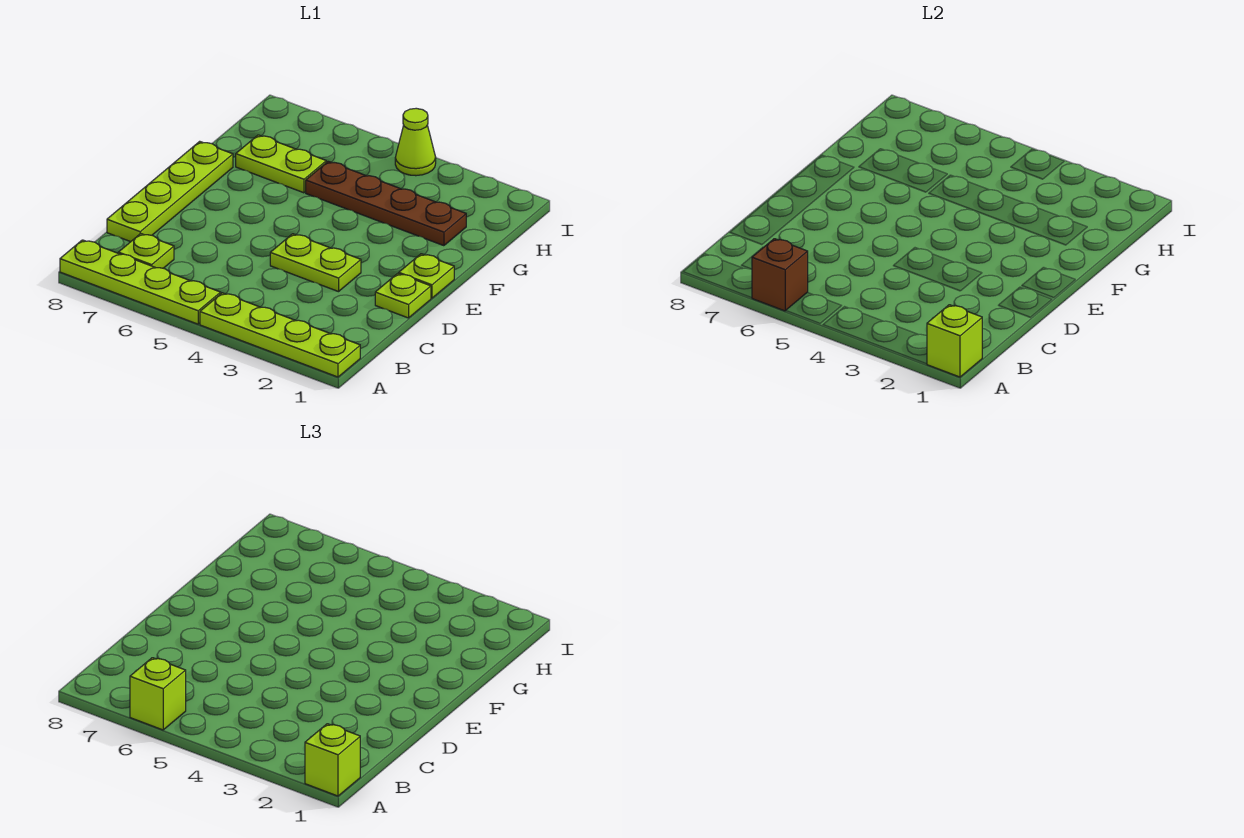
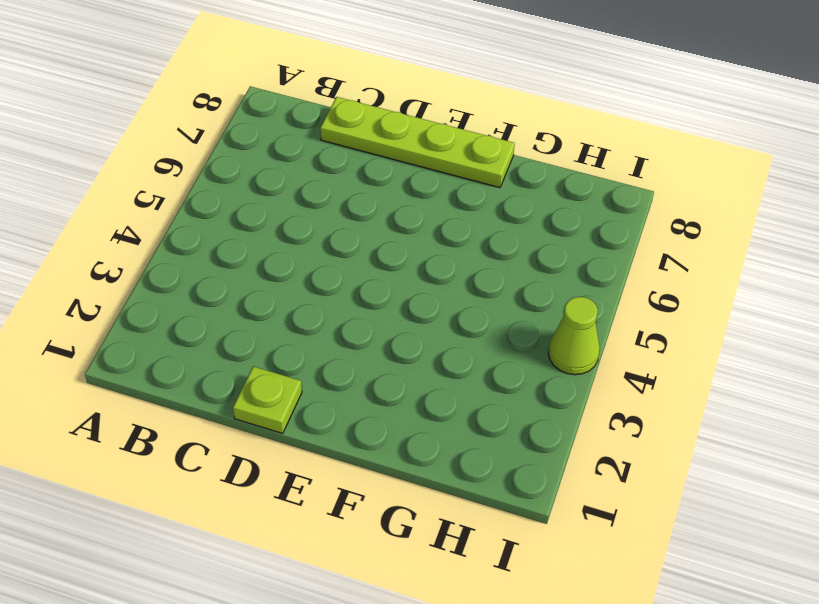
none -> lime 1x4 plate [200,293,360,377]
none -> lime 1x4 plate [60,240,221,324]
none -> lime 1x1 plate [118,234,174,268]

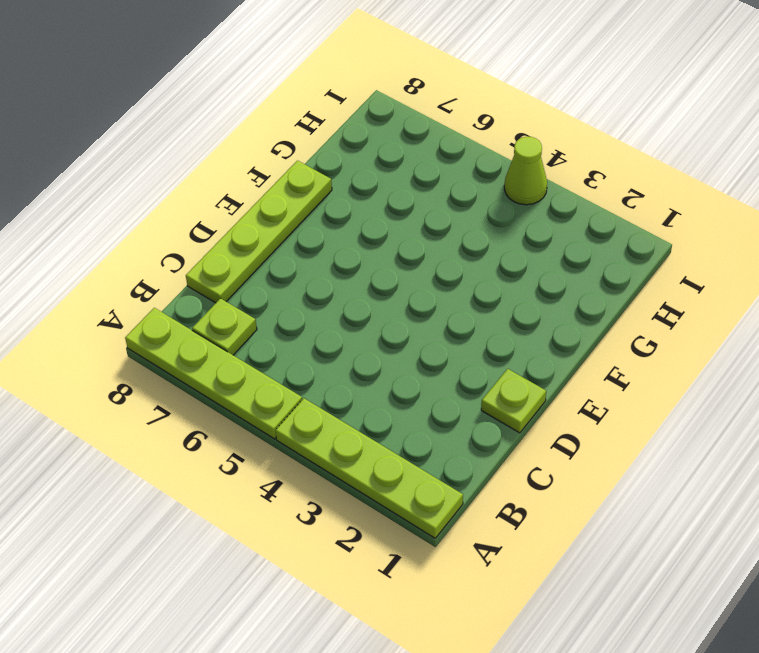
none -> lime 1x2 plate [270,234,361,292]
none -> lime 1x1 plate [399,254,454,298]
none -> brown 1x4 plate [306,161,466,246]

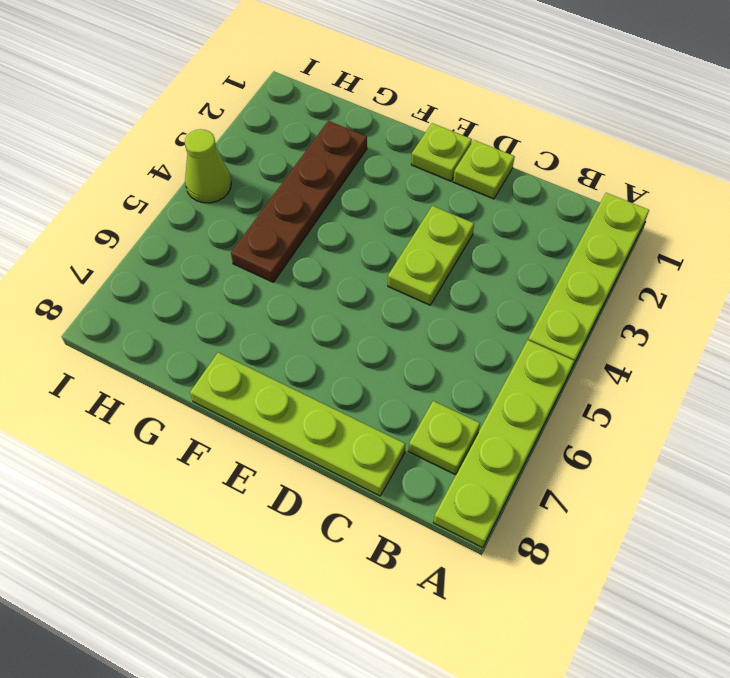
none -> lime 1x2 plate [236,135,326,193]
none -> lime 1x1 brick [927,305,982,377]
none -> brown 1x1 brick [752,239,808,311]

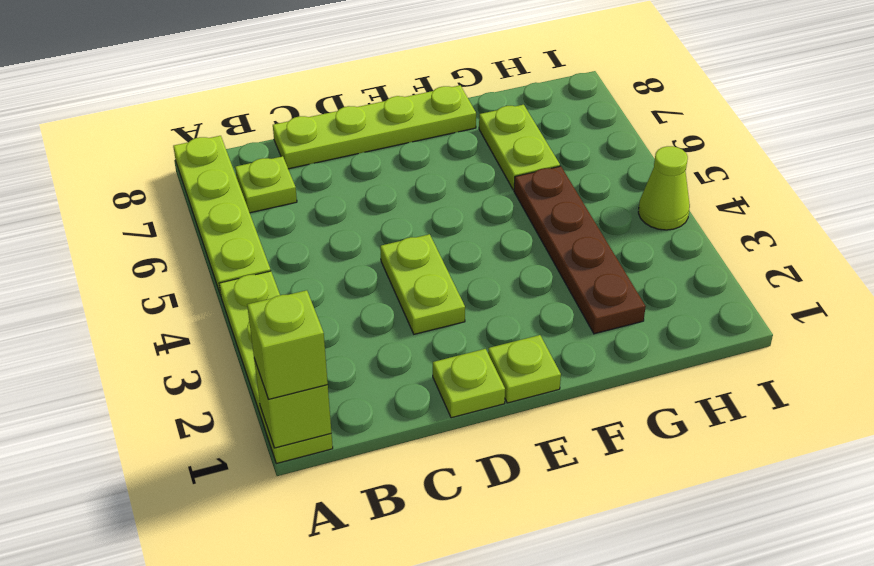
none -> brown 1x1 brick [752,239,808,311]
none -> lime 1x1 brick [130,658,186,730]

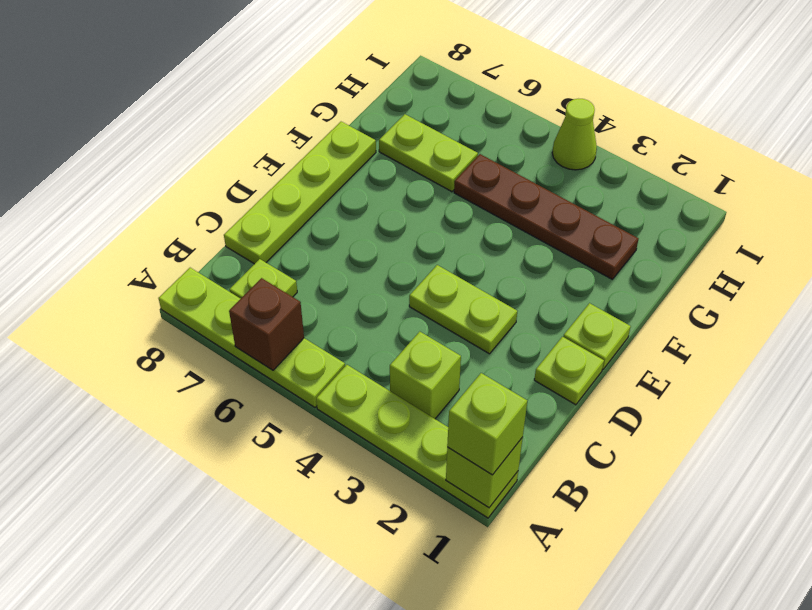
lime 1x1 brick [390,332,461,419] -> lime 1x1 brick moved to [130,658,186,730]

